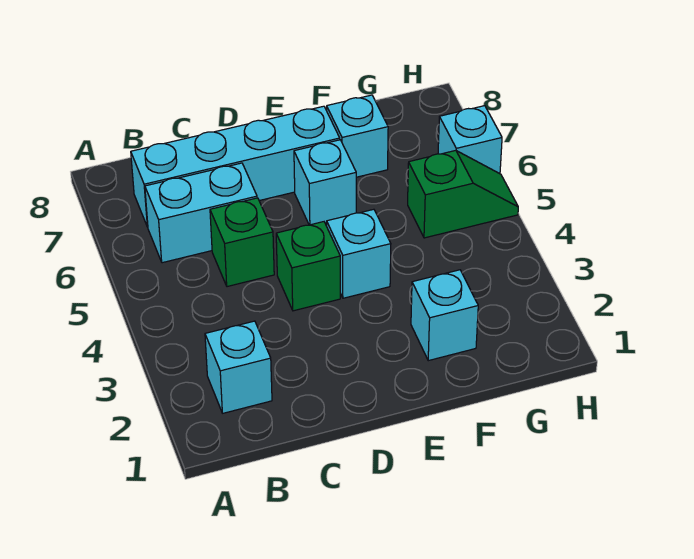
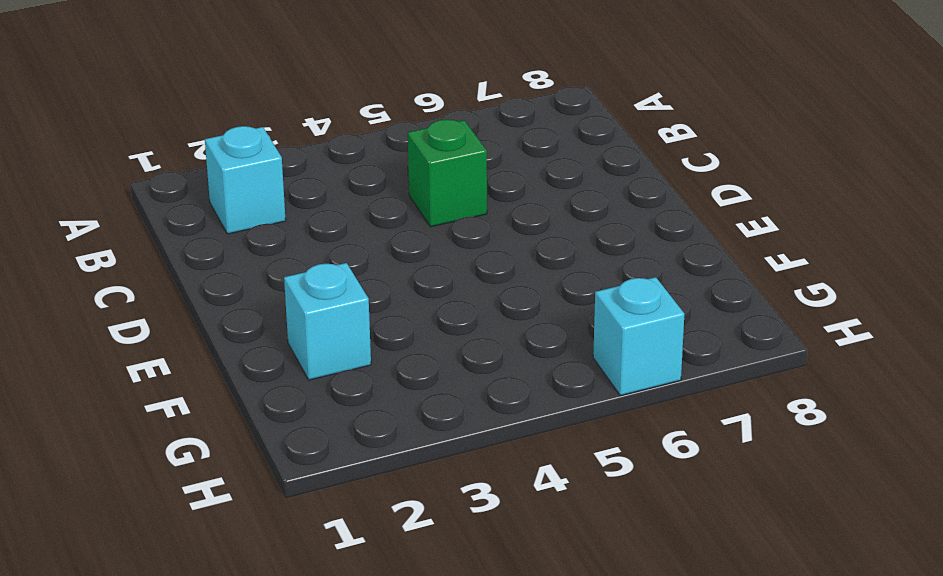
none -> cyan 1x2 brick [145,163,257,263]
none -> cyan 1x4 brick [131,106,340,227]

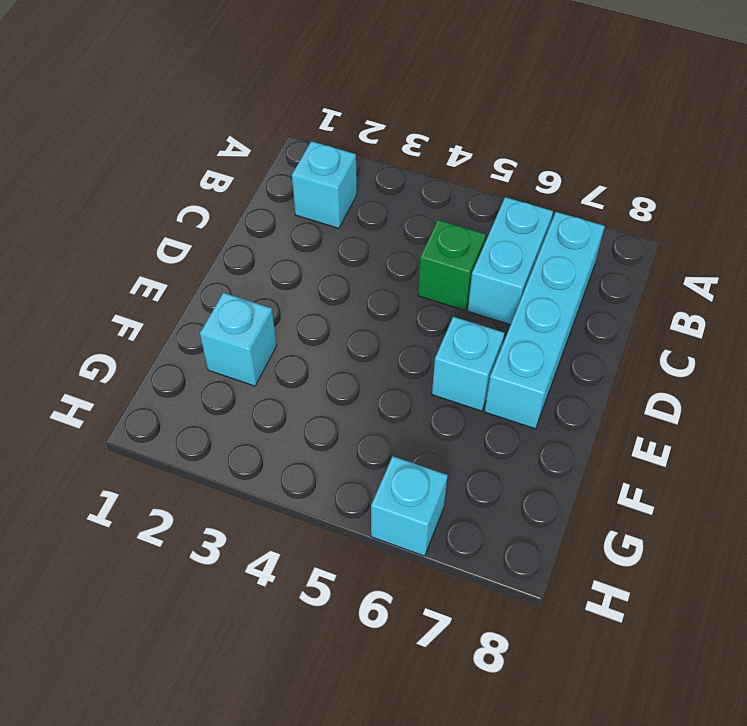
none -> green 1x1 brick [276,222,340,311]
none -> cyan 1x1 brick [327,209,391,298]

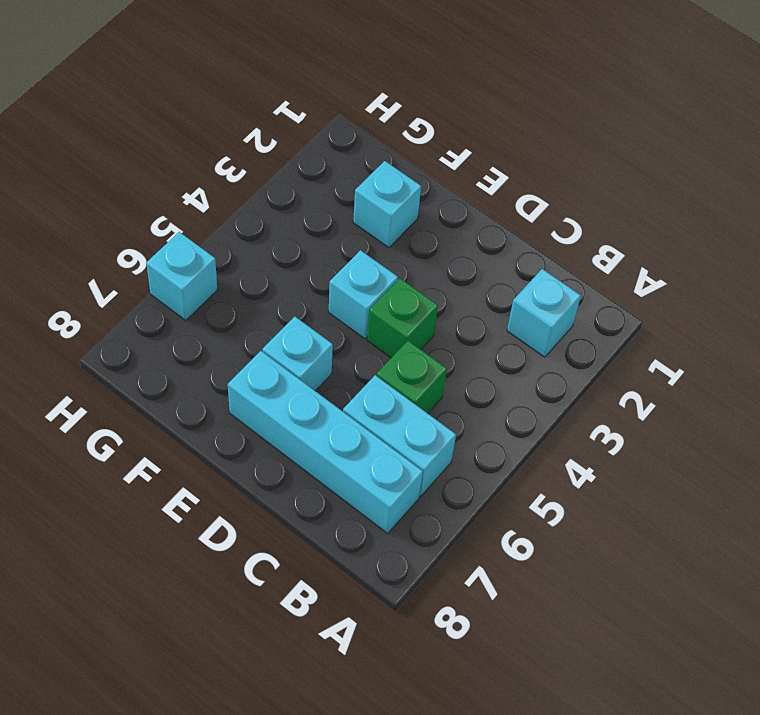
none -> cyan 1x1 brick [327,95,388,177]
none -> green 1x2 slope [408,150,518,238]

